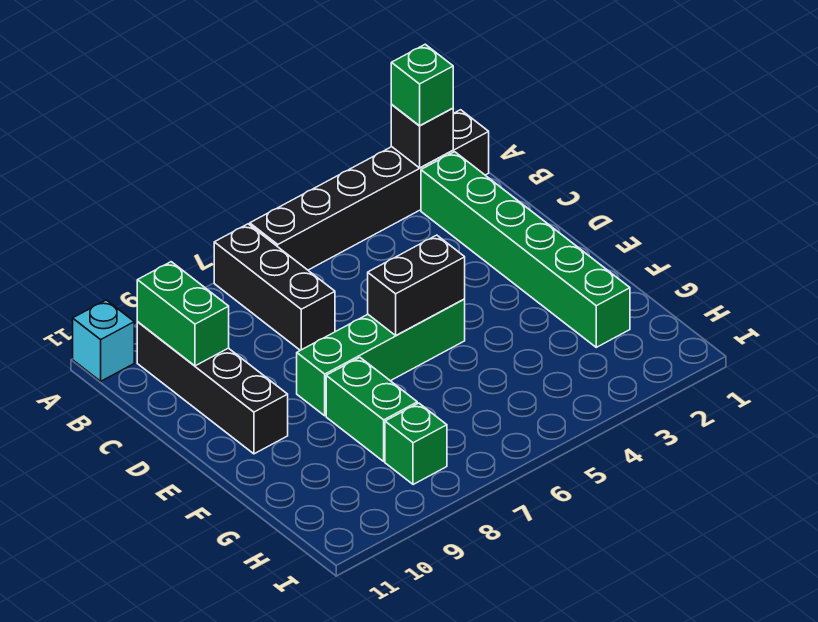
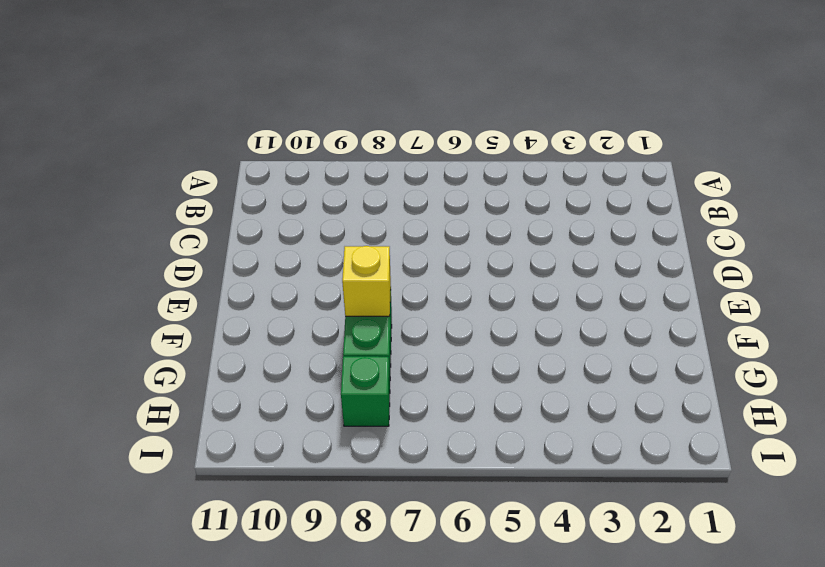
yellow 1x1 brick [342,246,391,317] -> none
none -> black 1x6 brick [250,110,489,270]
none -> black 1x3 brick [214,224,335,350]
none -> cyan 1x1 brick [73,300,134,381]

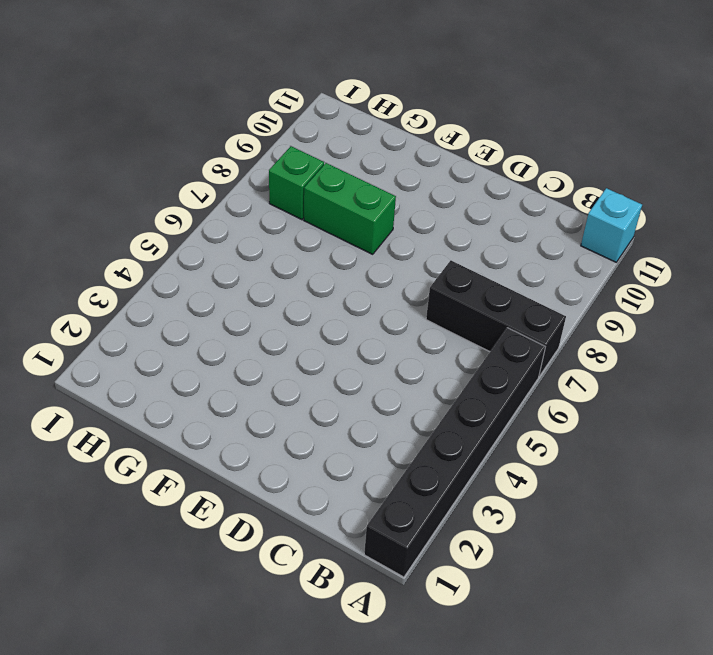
none -> green 1x6 brick [421,152,630,347]
none -> black 1x4 brick [137,322,288,454]
none -> green 1x4 brick [297,299,465,416]

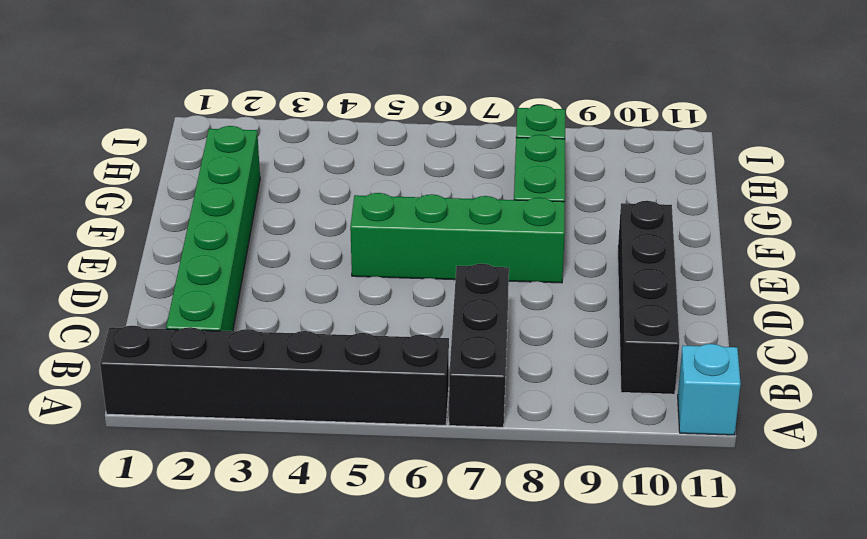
none -> black 1x1 brick [391,105,454,168]
none -> green 1x2 brick [137,262,229,366]
none -> black 1x2 brick [368,235,465,335]

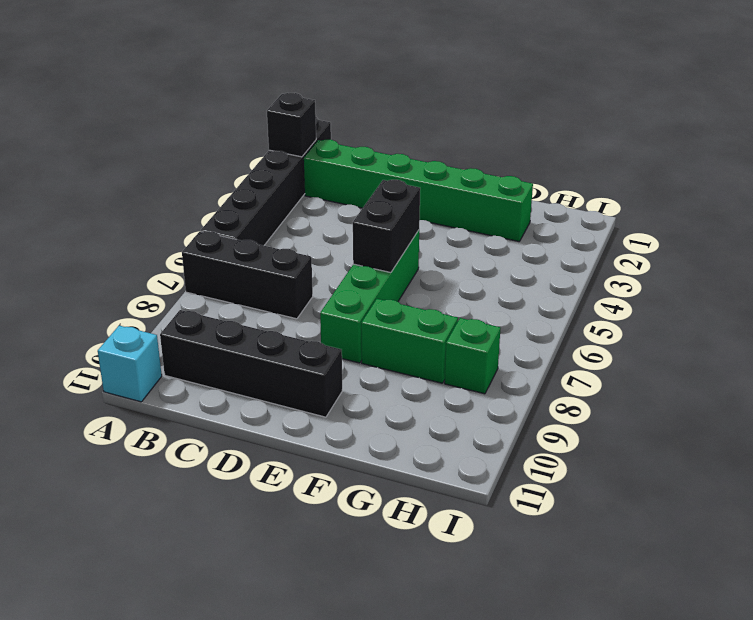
none -> green 1x2 brick [137,262,229,366]
none -> green 1x1 brick [391,44,453,126]

